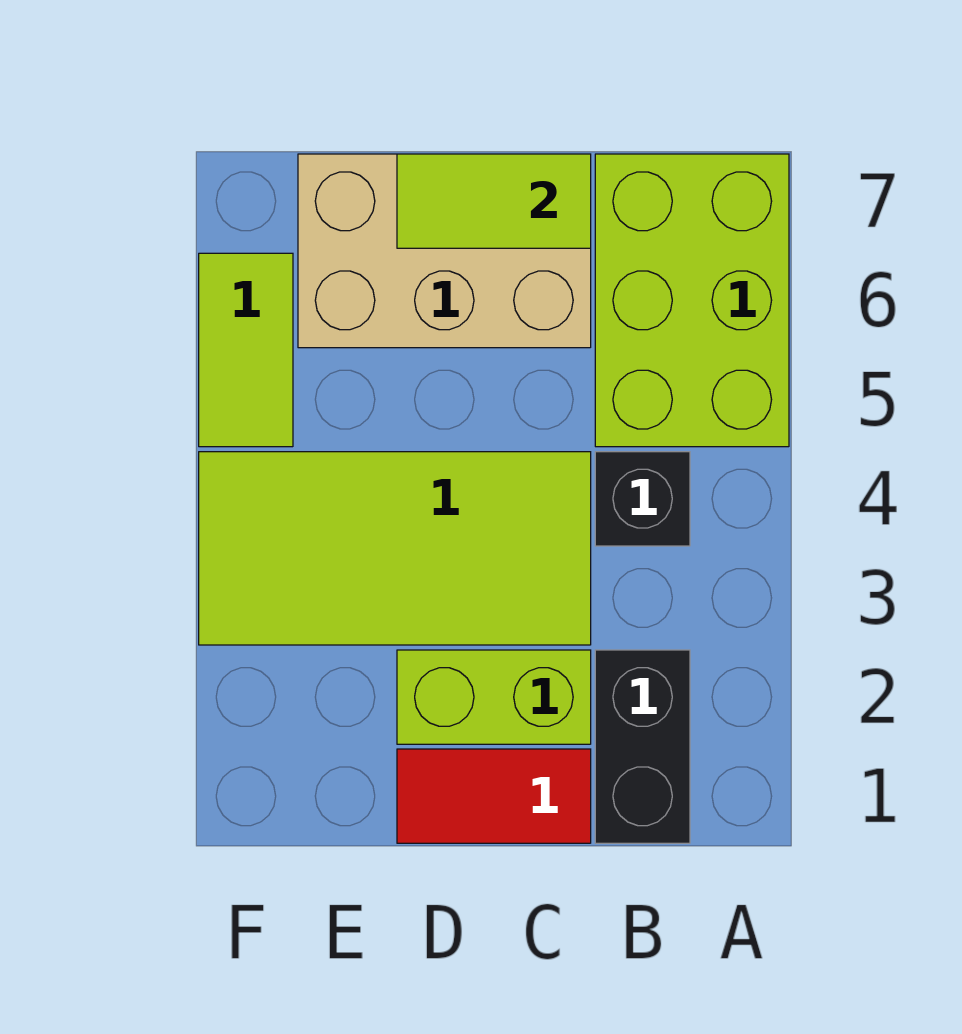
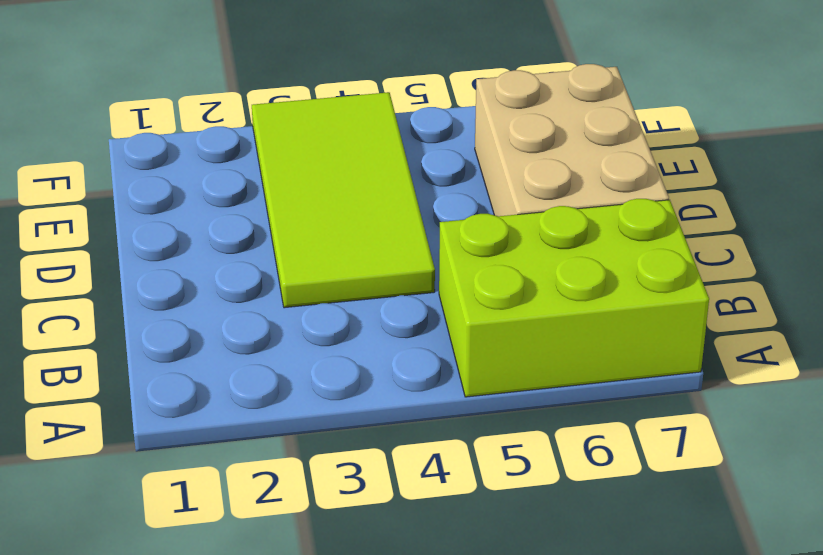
none -> black 1x2 brick [595,650,690,843]
none -> black 1x1 brick [595,452,690,546]

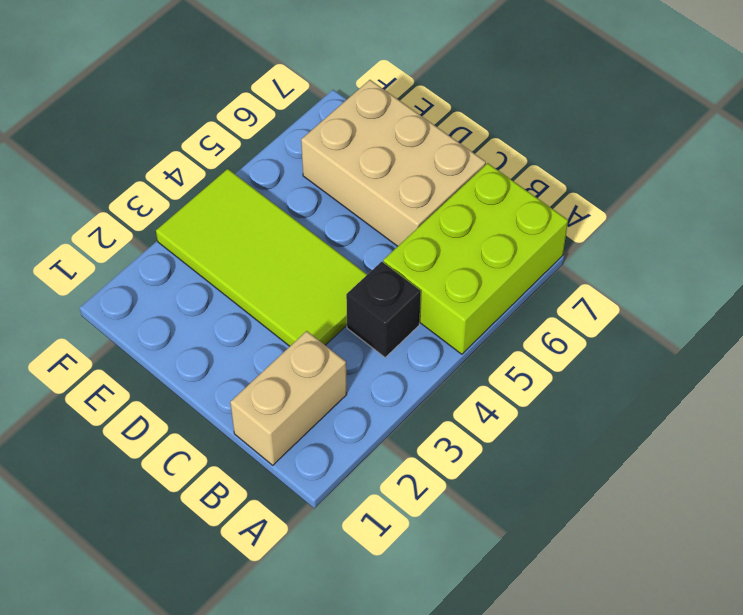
tan 1x2 brick [230,331,347,465] -> black 1x2 brick [595,650,690,843]
none -> red 1x2 tile [397,749,591,843]
none -> lime 1x2 brick [397,650,591,744]

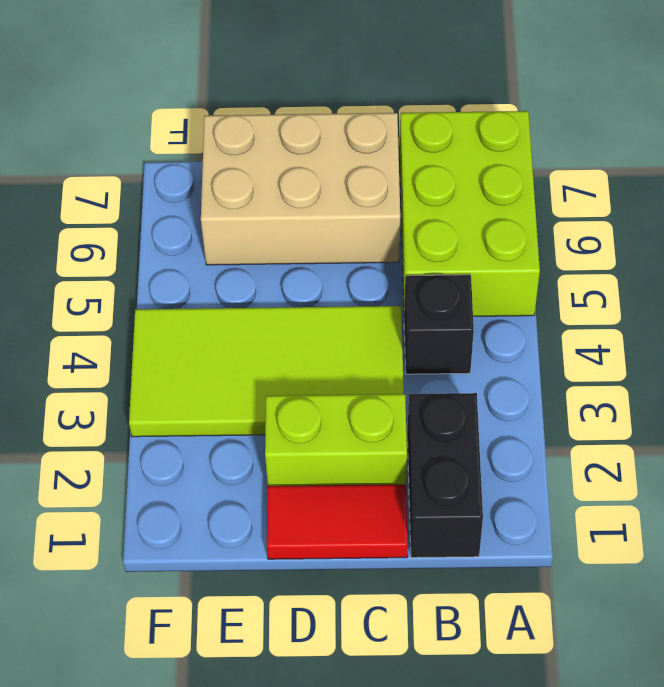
none -> lime 1x2 tile [199,253,293,447]
none -> lime 1x2 tile [397,154,591,248]

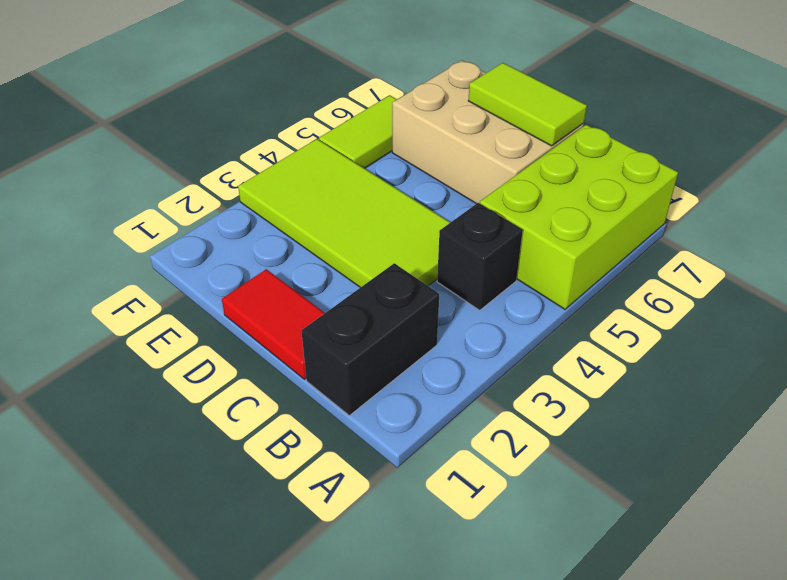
none -> lime 1x2 brick [397,650,591,744]

